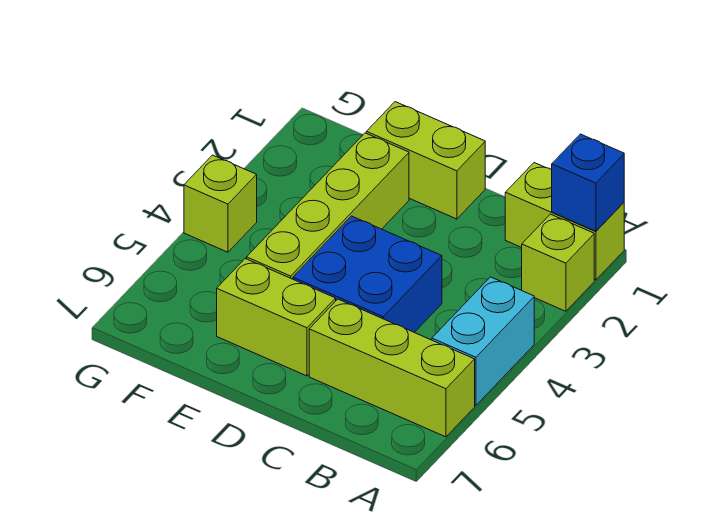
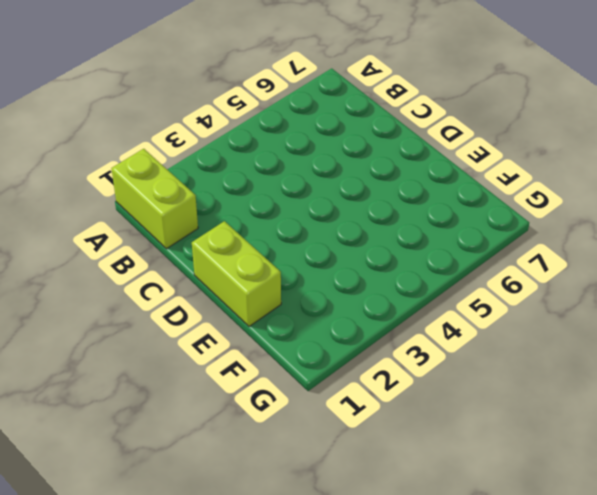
none -> lime 1x1 brick [522,214,594,311]
none -> cyan 1x2 brick [432,277,534,405]

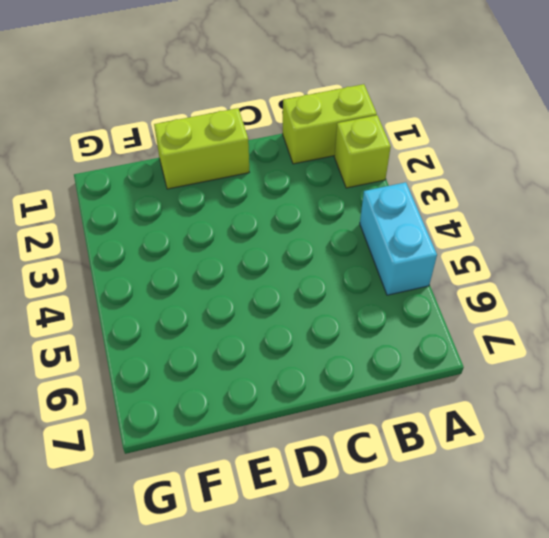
none -> lime 1x3 brick [309,299,475,437]
none -> blue 2x2 brick [293,216,442,332]

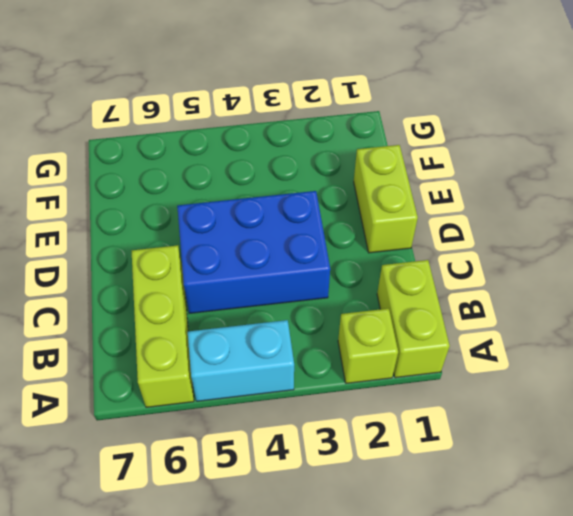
blue 2x3 brick [177,191,330,313] -> blue 2x2 brick [293,216,442,332]
none -> lime 1x2 brick [217,259,336,376]
none -> lime 1x4 brick [247,133,409,279]

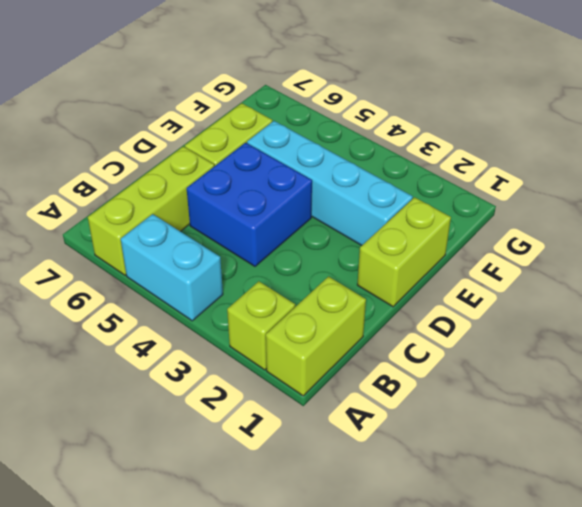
cyan 1x4 brick [247,121,413,245] -> lime 1x4 brick [247,133,409,279]
none -> lime 1x1 brick [184,155,257,252]
none -> blue 1x1 brick [552,134,624,231]

